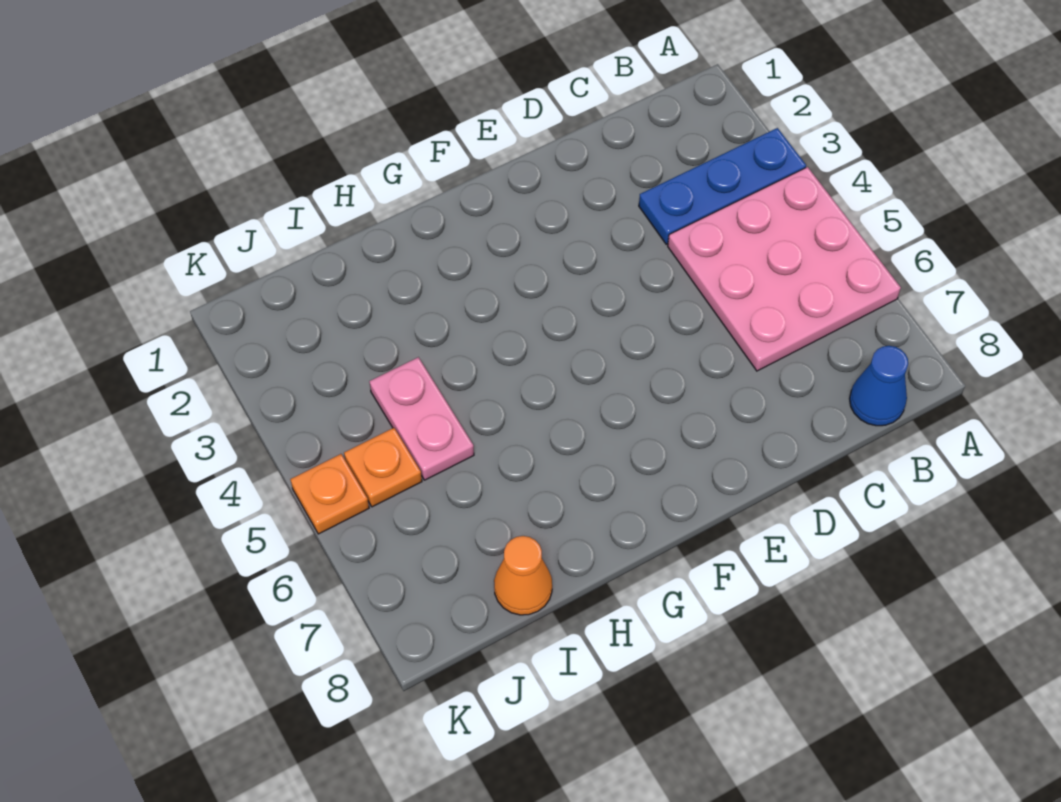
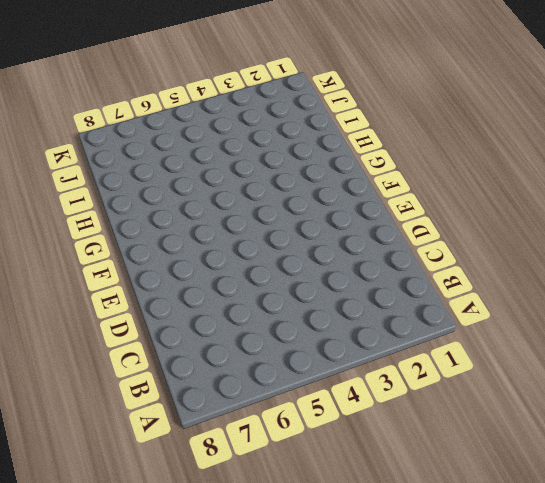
none -> blue 1x3 plate [639,128,806,244]
none -> pink 3x3 plate [668,167,901,371]

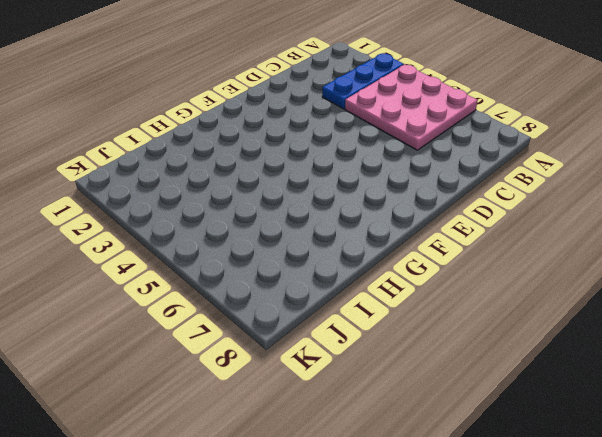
none -> blue 1x1 cone [850,346,908,426]
none -> pink 1x2 plate [369,357,474,480]

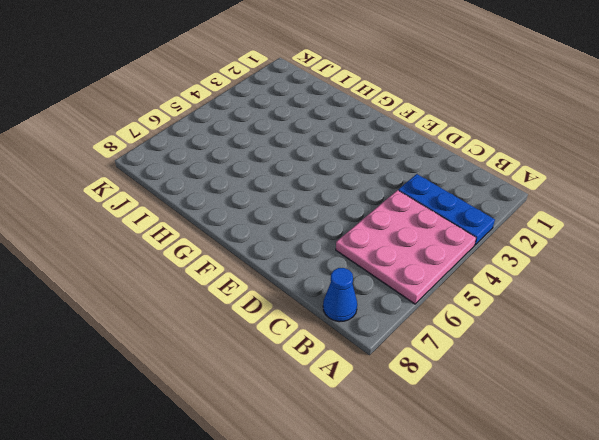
none -> pink 1x2 plate [369,357,474,480]
none -> orange 1x1 cone [494,536,552,615]

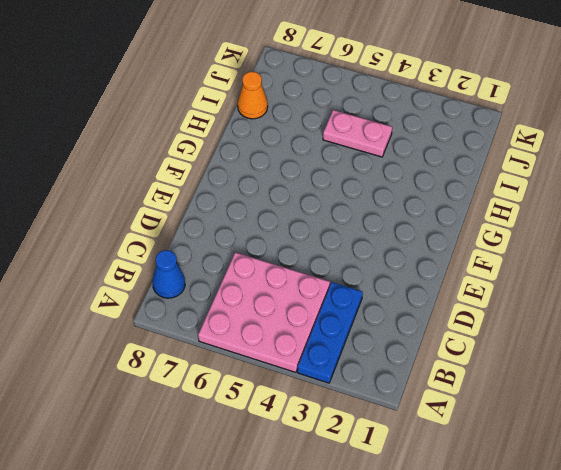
none -> orange 1x1 plate [344,428,422,507]
none -> orange 1x1 plate [290,454,369,534]

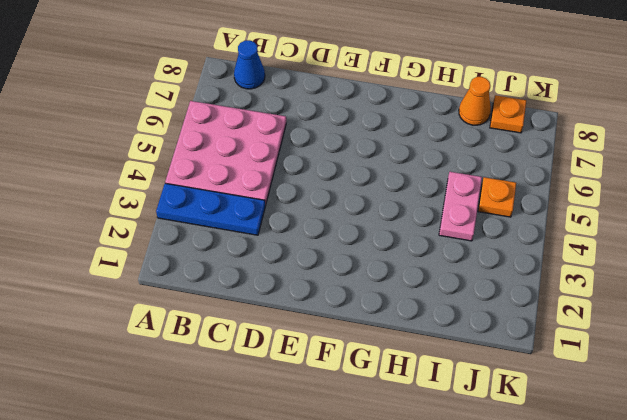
orange 1x1 plate [490,95,526,133] -> orange 1x1 plate moved to [290,454,369,534]

